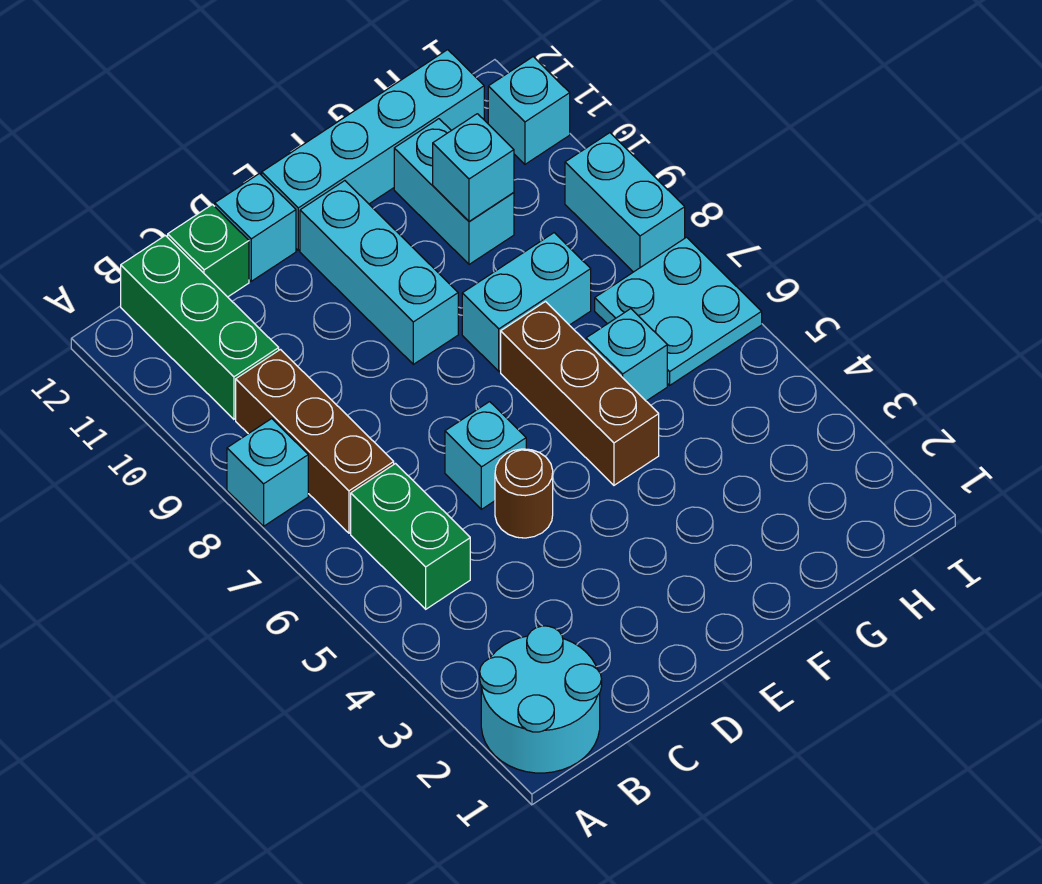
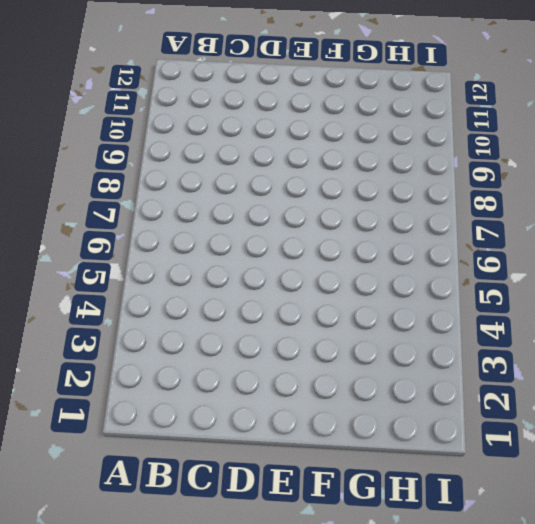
none -> cyan 2x2 round brick [480,626,602,773]
none -> cyan 1x1 brick [227,419,308,526]
none -> green 1x2 brick [351,464,470,609]

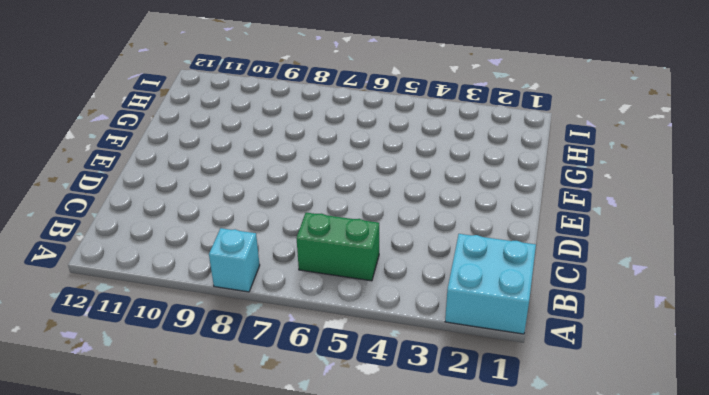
cyan 2x2 brick [445,234,536,334] -> cyan 2x2 round brick [480,626,602,773]
none -> brown 1x3 brick [236,350,394,533]
none -> green 1x3 brick [121,235,279,419]
none -> green 1x1 brick [168,205,249,297]

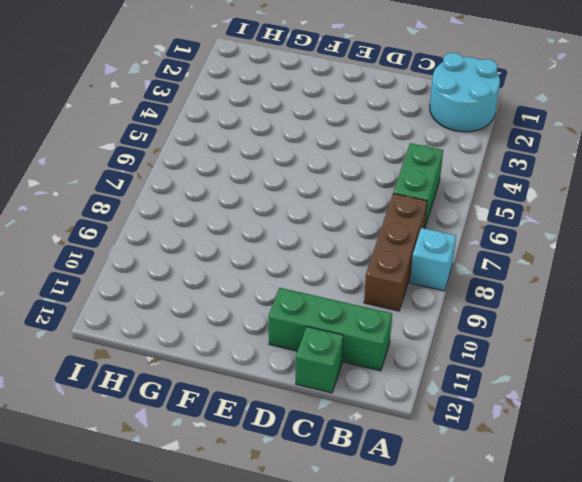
green 1x3 brick [268,288,392,371] -> green 1x3 brick turned to [121,235,279,419]
none -> brown 1x1 round brick [495,449,553,538]
none -> cyan 1x1 brick [445,402,526,509]
none -> cyan 1x1 brick [215,174,296,281]

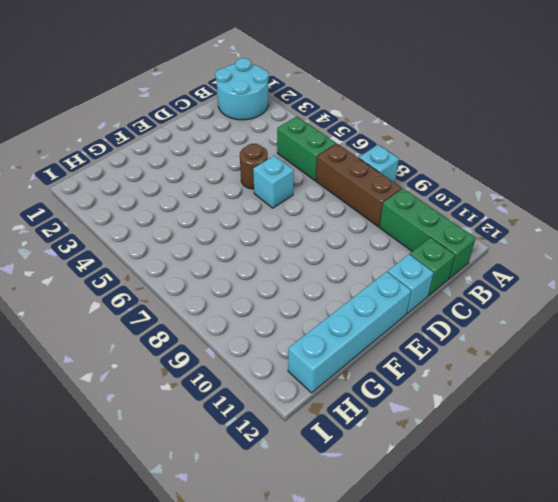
none -> cyan 1x3 brick [300,181,458,364]
none -> brown 1x3 brick [501,302,659,485]
none -> cyan 1x2 brick [462,233,591,371]

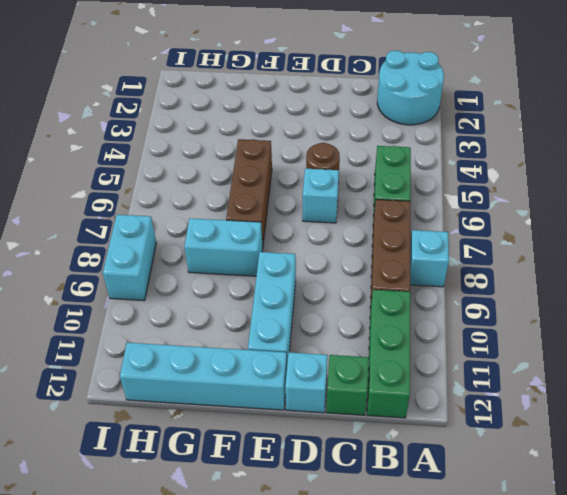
none -> cyan 1x1 brick [586,309,667,401]
none -> cyan 1x2 brick [394,119,514,264]
none -> cyan 2x2 plate [595,237,762,385]

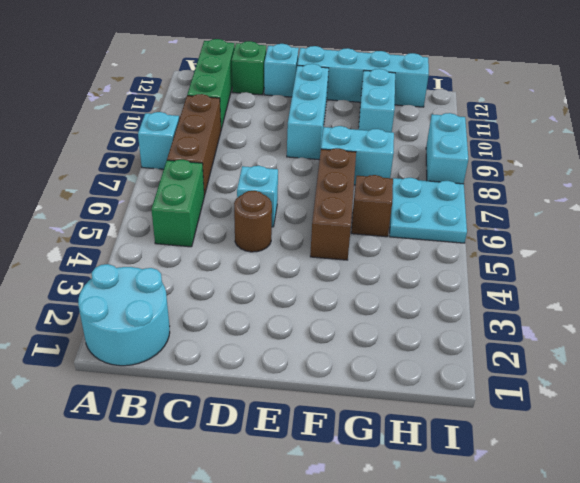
brown 1x1 brick [351,175,393,237] -> cyan 1x1 brick [586,309,667,401]
none -> cyan 1x1 brick [488,57,570,164]
none -> cyan 1x1 brick [433,114,514,221]

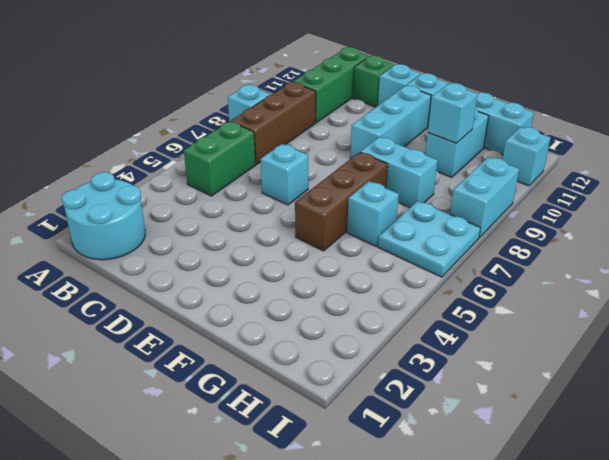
none -> brown 1x1 round brick [495,449,553,538]

